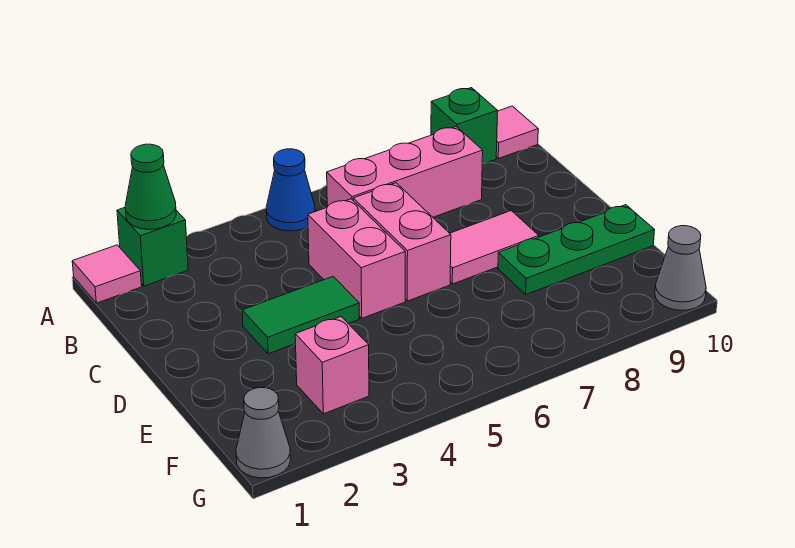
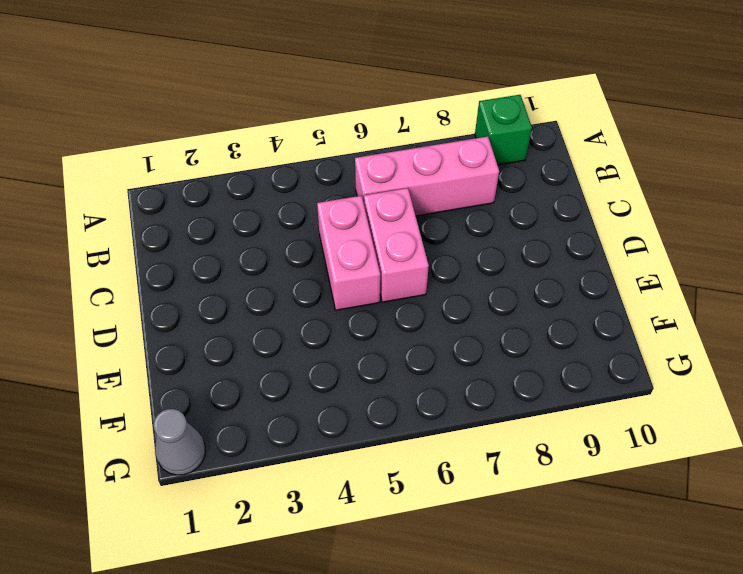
none -> pink 1x1 tile [72,245,142,303]
none -> green 1x1 brick [117,208,188,286]
none -> blue 1x1 cone [266,149,315,231]

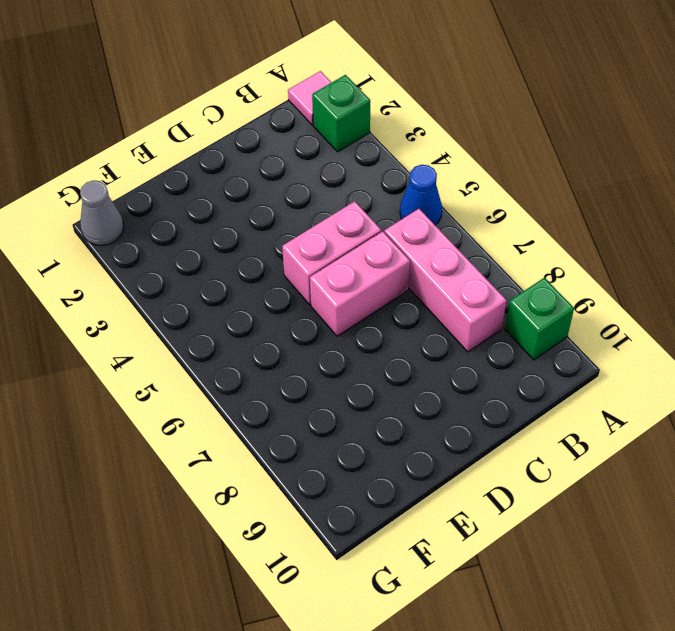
none -> pink 1x1 tile [496,106,538,158]
none -> green 1x2 tile [242,277,359,354]
none -> pink 1x2 tile [450,211,539,284]

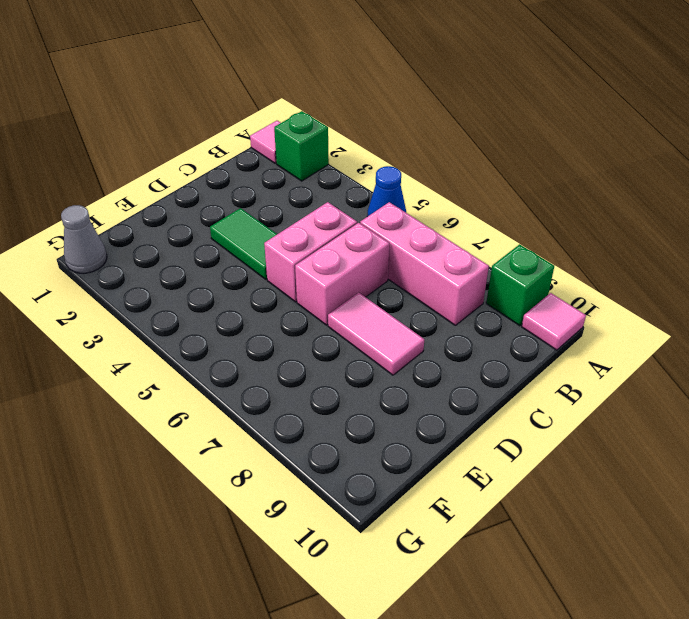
none -> green 1x3 plate [498,205,655,295]
none -> pink 1x1 brick [295,317,369,414]
none -> grey 1x1 cone [655,226,706,310]

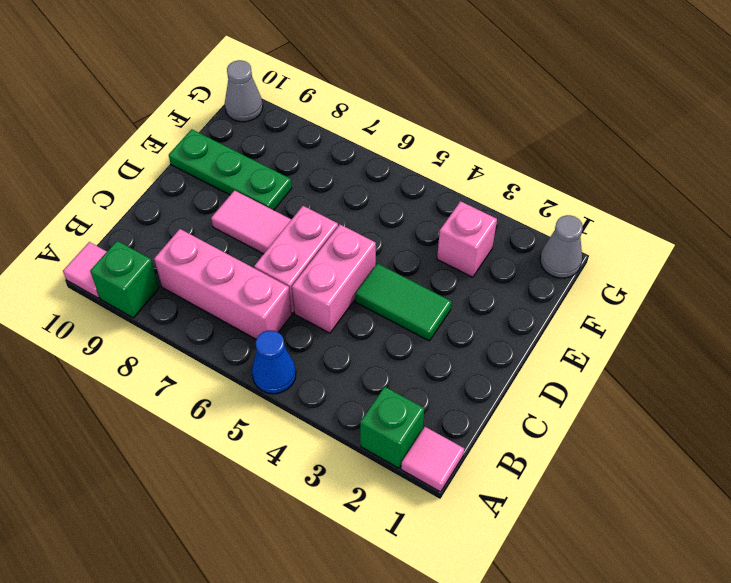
none -> green 1x1 cone [125,144,176,229]

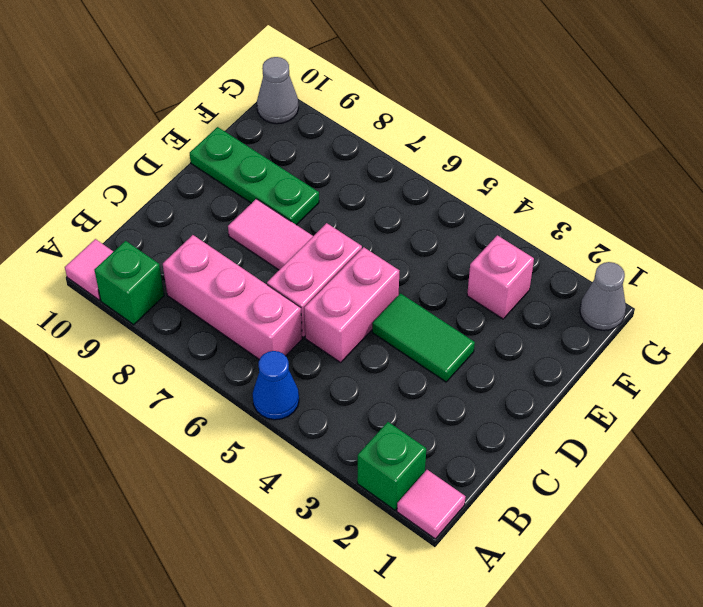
none -> green 1x1 cone [125,144,176,229]

